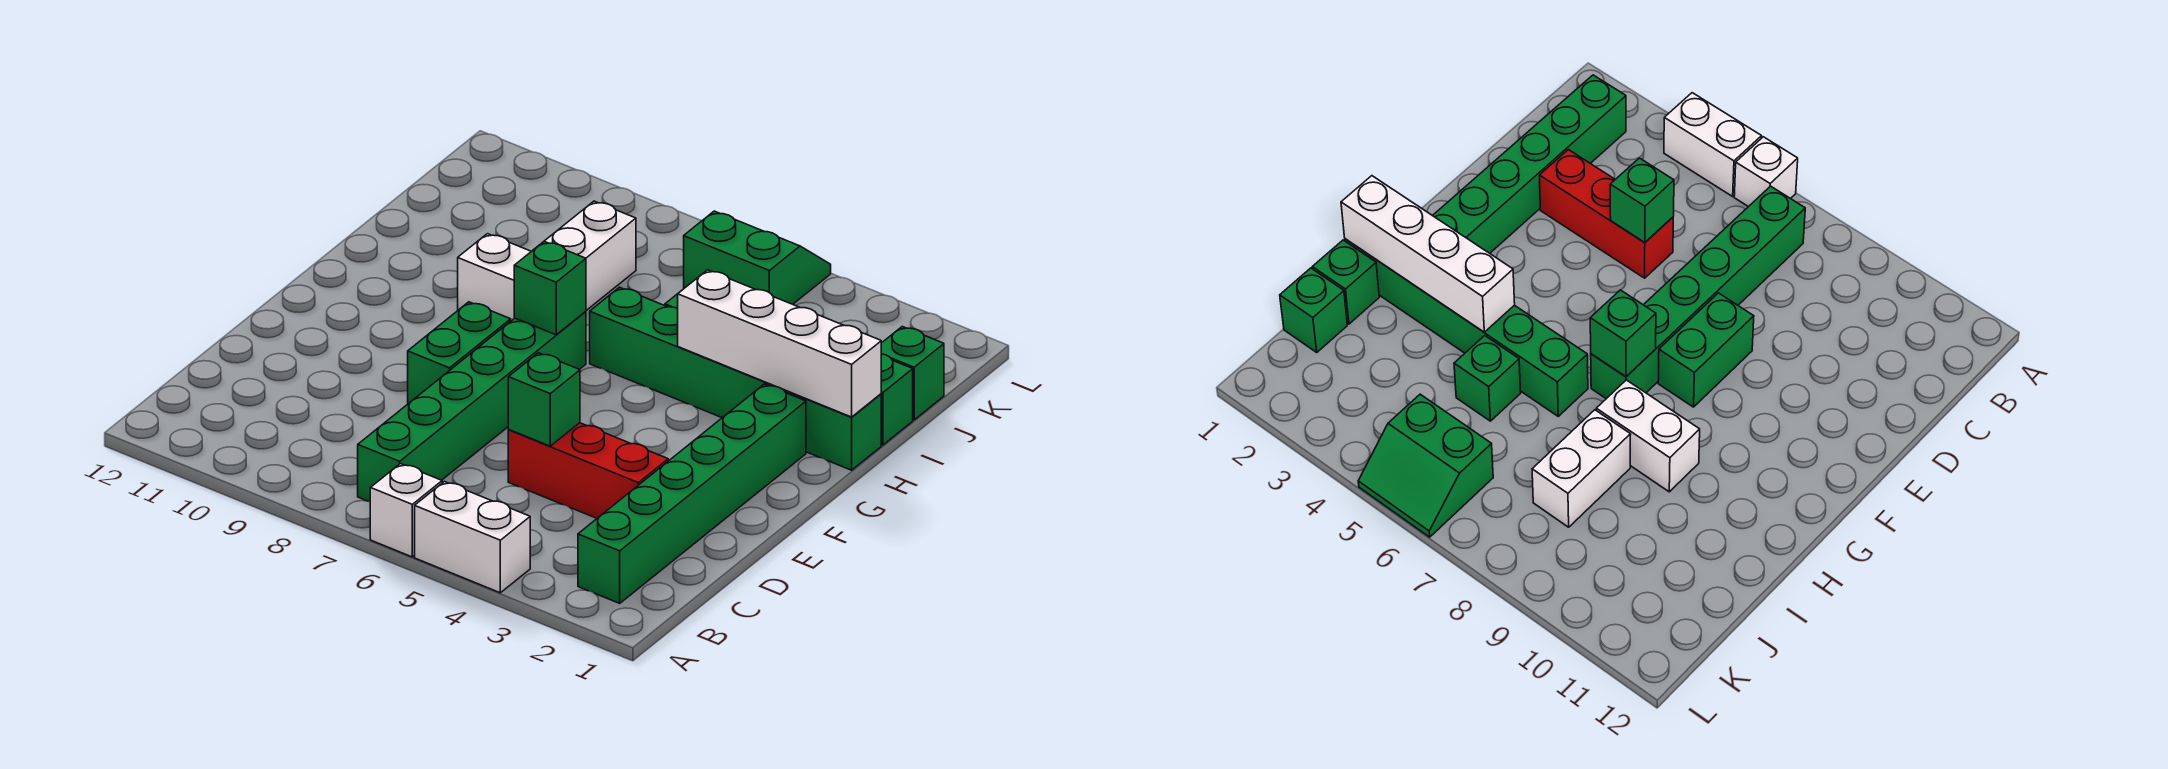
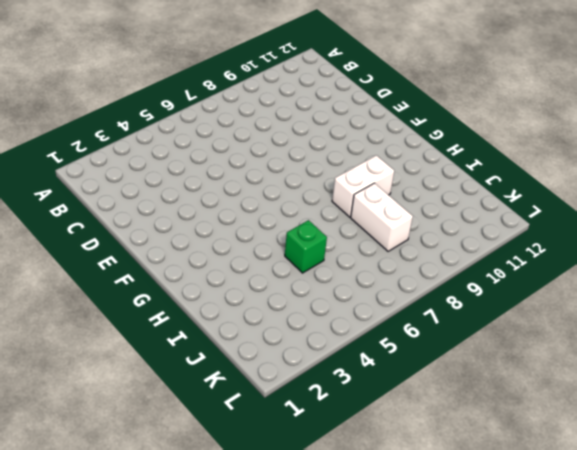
none -> white 1x2 brick [415,482,530,593]
none -> white 1x1 brick [370,464,442,557]
none -> green 1x6 brick [578,384,806,603]

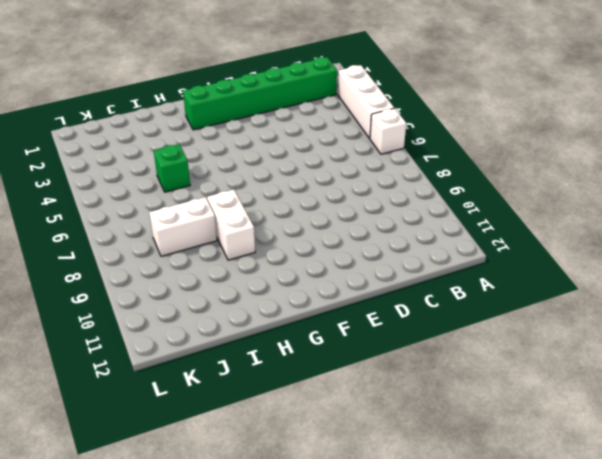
white 1x3 brick [338,65,394,139] -> white 1x2 brick [415,482,530,593]
none -> green 1x6 brick [358,311,586,502]
none -> red 1x3 brick [508,423,668,518]
none -> green 1x2 brick [408,302,511,404]

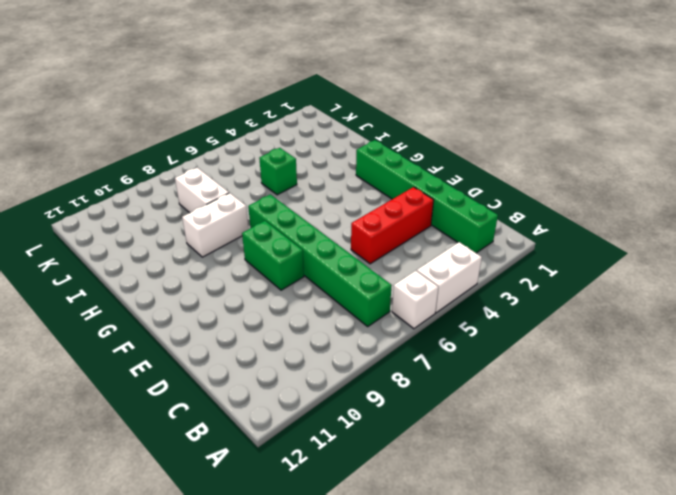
none -> green 1x6 brick [590,287,881,470]
none -> green 1x1 brick [881,354,913,445]
none -> green 1x1 brick [881,327,944,420]

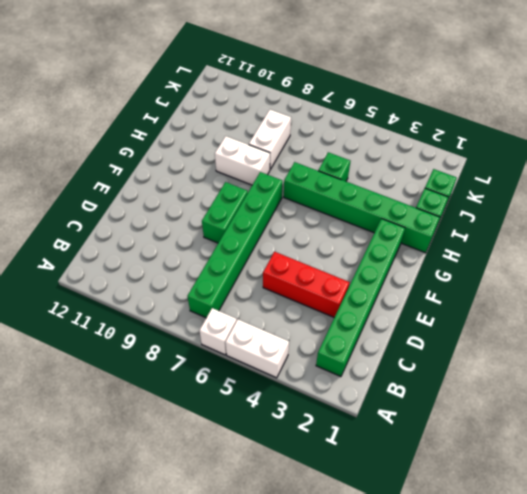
none -> green 2x2 slope [684,211,831,304]
none -> green 1x1 brick [508,353,580,446]
none -> green 1x1 brick [514,241,586,335]

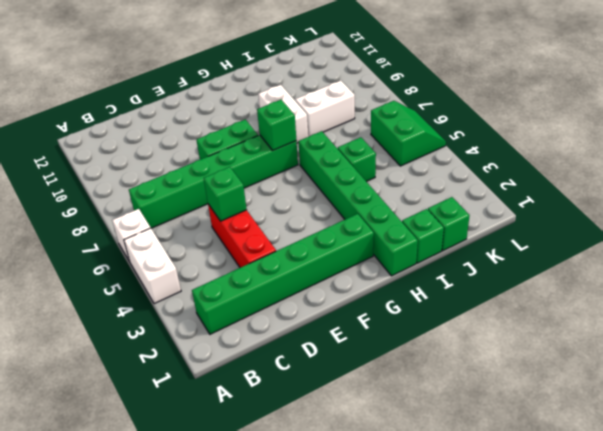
none -> white 1x4 brick [678,270,881,417]

